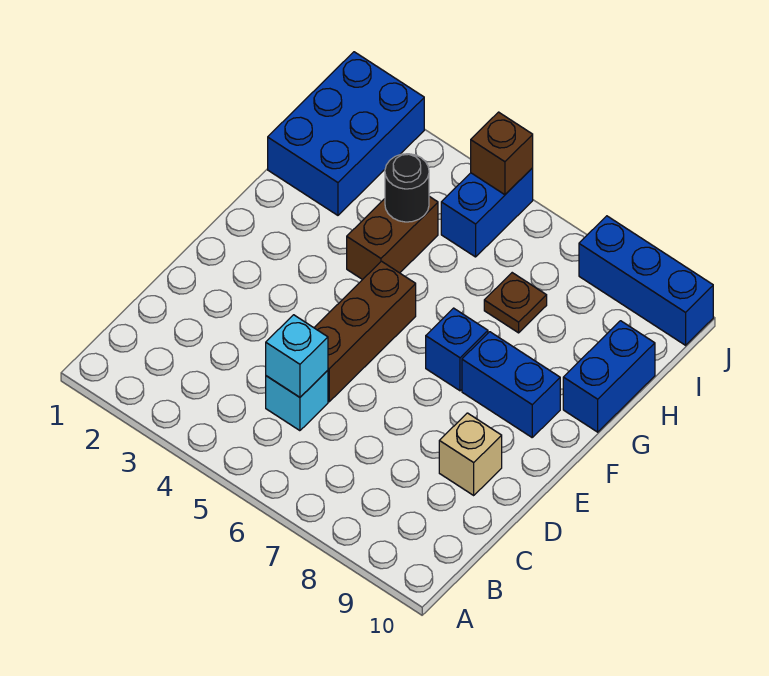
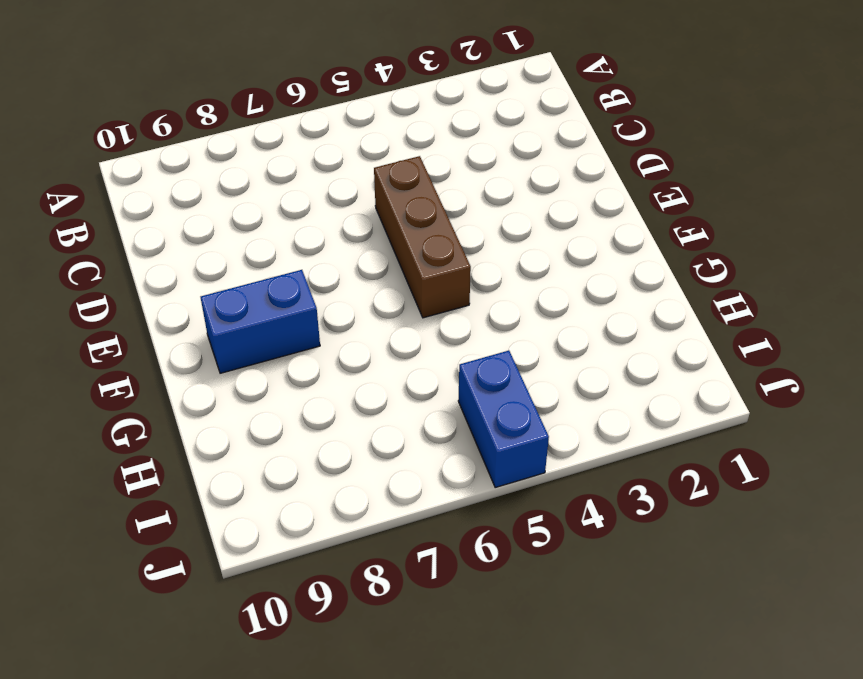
none -> cyan 1x1 brick [266,370,328,431]
none -> tan 1x1 brick [439,413,502,495]
none -> blue 1x1 brick [426,308,488,391]

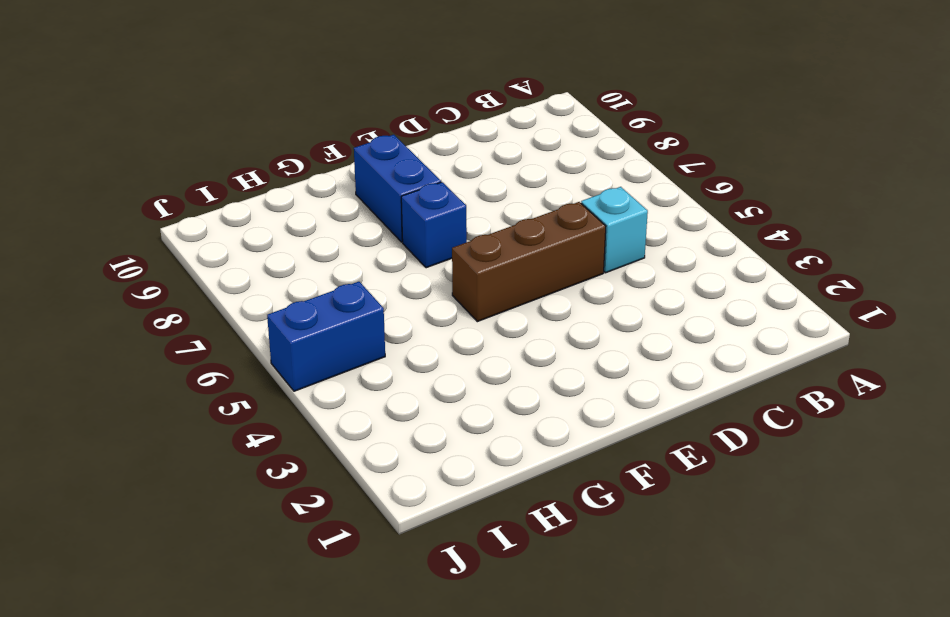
none -> tan 1x1 brick [439,413,502,495]
none -> brown 1x2 brick [347,196,438,280]
none -> blue 1x2 brick [563,321,655,432]

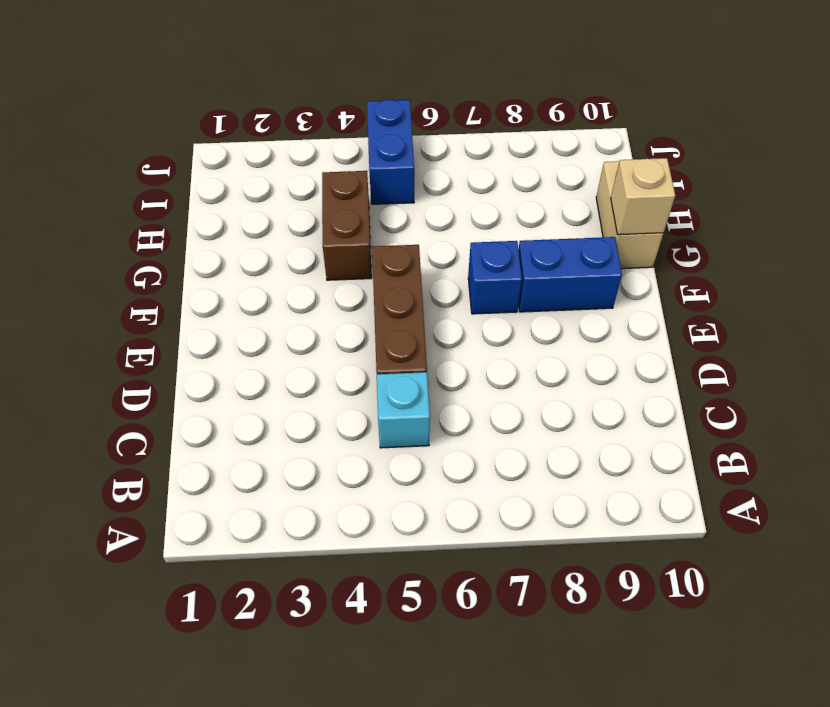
tan 1x2 brick [596,161,663,269] -> blue 1x2 brick [563,321,655,432]
tan 1x1 brick [611,158,675,235] -> tan 1x1 brick moved to [439,413,502,495]
none -> blue 2x3 brick [268,52,424,215]
none -> brown 1x1 plate [484,273,547,333]
none -> blue 1x3 brick [579,216,713,345]

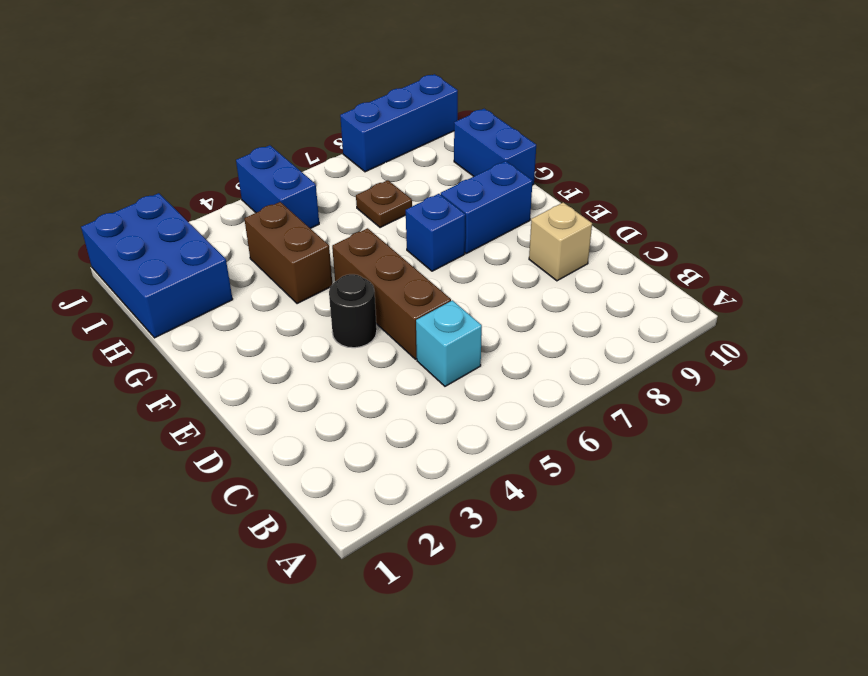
black 1x1 round brick [329,274,377,348] -> black 1x1 round brick moved to [385,154,429,222]
none -> cyan 1x1 brick [266,315,328,397]
none -> brown 1x1 brick [471,112,533,195]

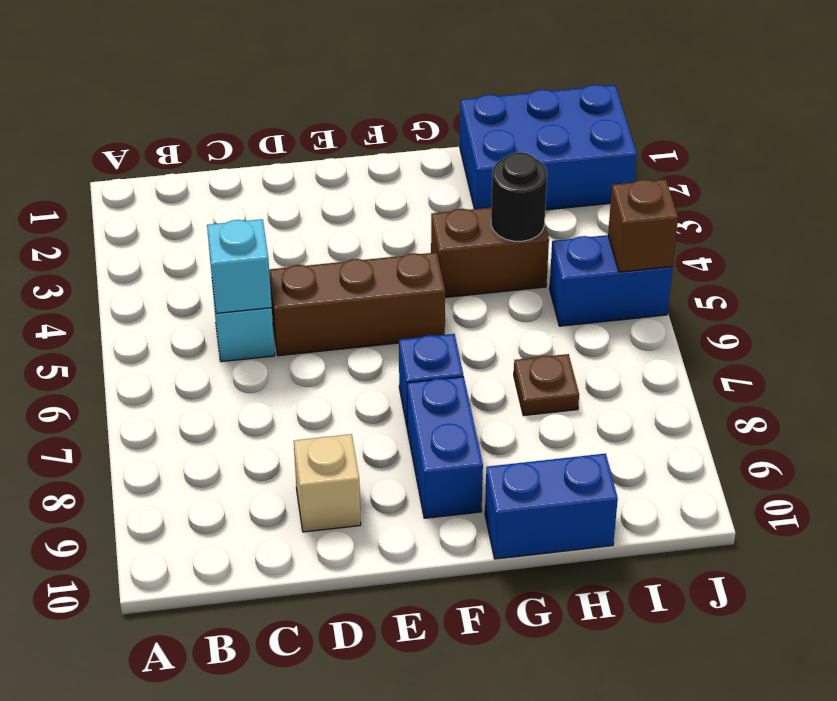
none -> blue 1x3 brick [579,216,713,345]

